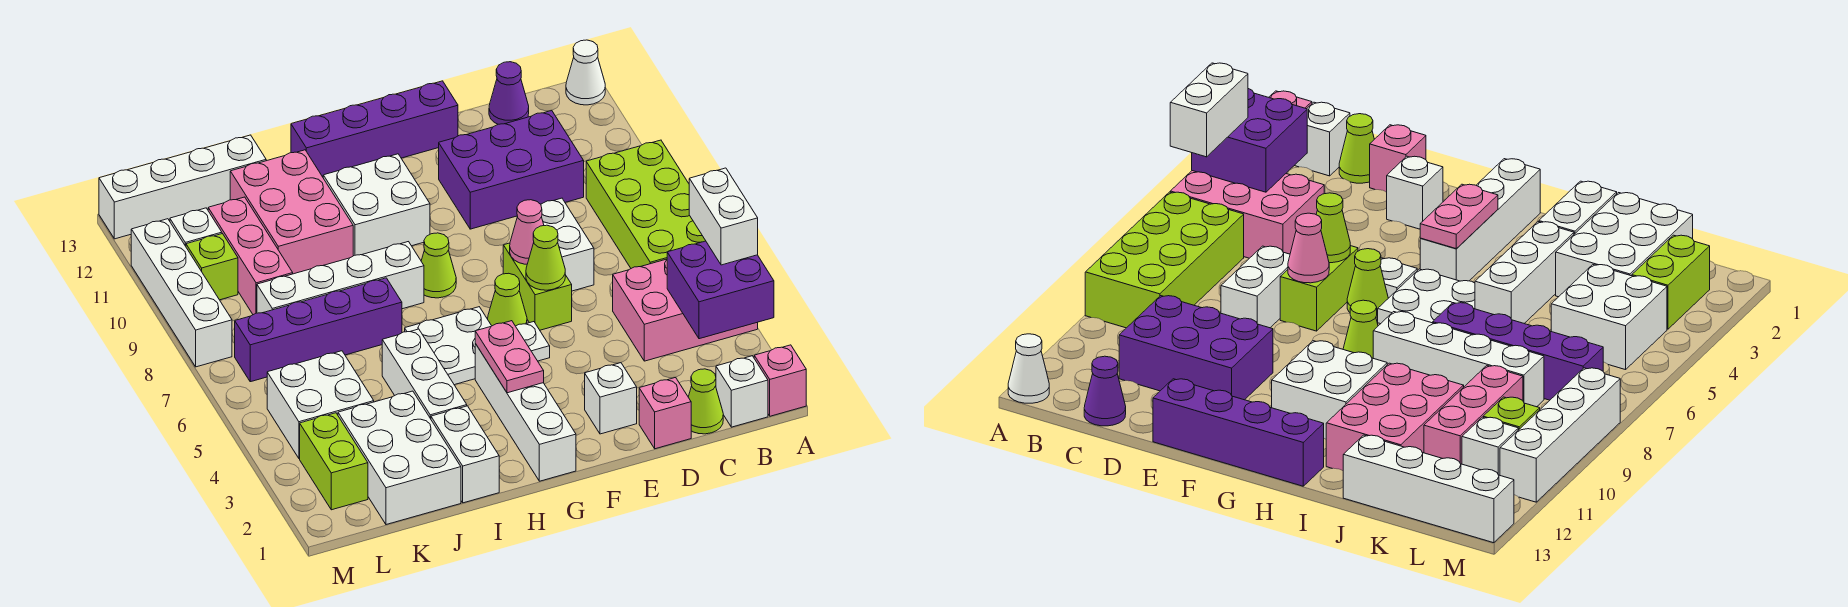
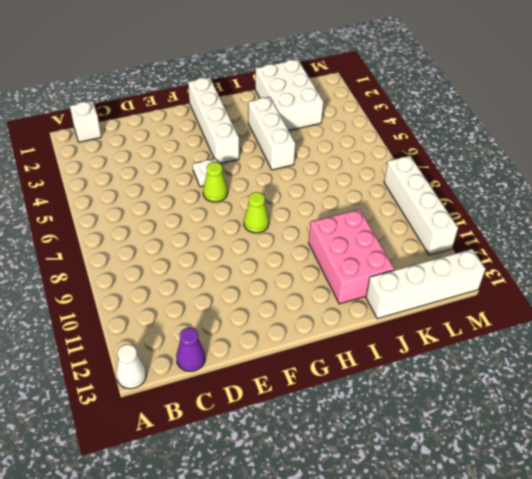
none -> pink 1x1 brick [754,345,806,416]
none -> pink 2x3 brick [613,259,758,361]
none -> lime 2x4 brick [586,140,706,268]
none -> lime 1x1 cone [688,369,723,434]

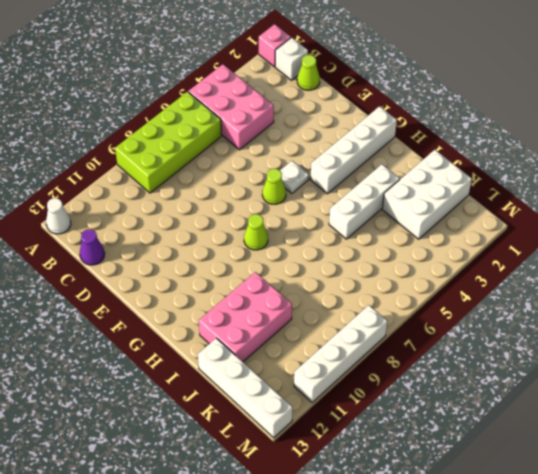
none -> purple 2x3 brick [439,110,584,229]
none -> pink 1x1 brick [639,377,691,449]
none -> white 1x2 brick [541,198,594,291]
none -> white 1x1 brick [585,363,637,434]

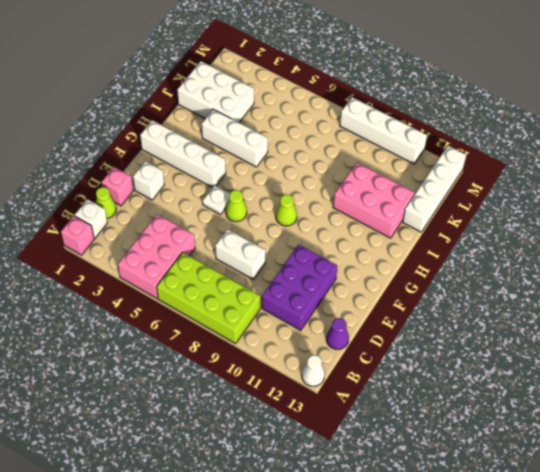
none -> lime 1x2 brick [503,243,572,330]
none -> purple 1x4 brick [291,81,458,177]
none -> white 2x2 plate [405,307,491,385]
none -> white 2x2 brick [323,154,430,256]

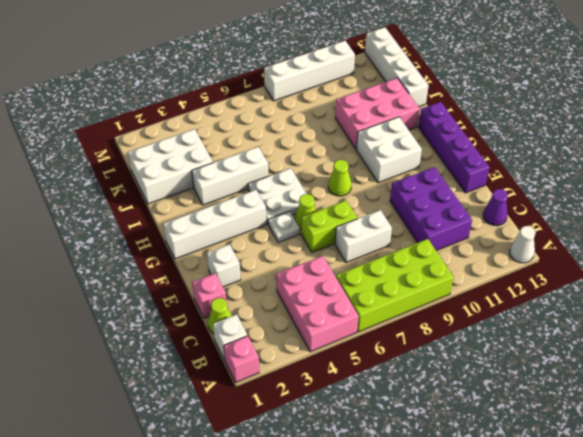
none -> white 1x4 brick [257,242,424,313]
none -> white 1x2 brick [431,406,499,503]
none -> purple 1x4 brick [235,278,402,382]
none -> white 2x2 brick [267,351,374,459]

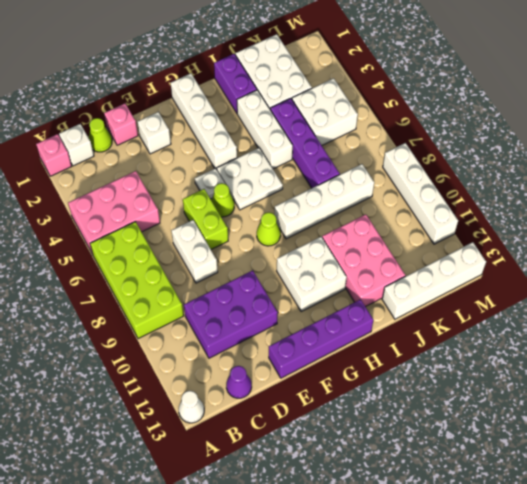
purple 1x2 brick [214,54,257,113] -> white 1x2 brick [431,406,499,503]
purple 1x4 brick [270,98,340,188] -> purple 1x4 brick turned to [235,278,402,382]
none -> pink 1x3 brick [208,197,293,315]
none -> lime 1x2 brick [300,413,368,510]
none -> lime 1x1 brick [186,234,238,300]
none -> white 1x1 brick [170,208,222,246]

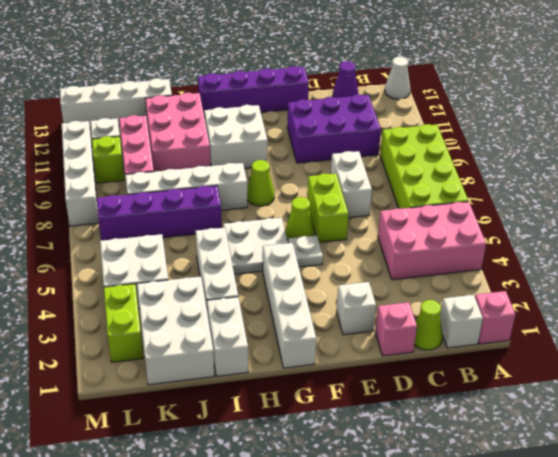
none -> purple 2x2 brick [667,241,774,339]
none -> lime 1x1 cone [526,225,565,290]
none -> pink 1x1 cone [510,200,544,264]
none -> pink 1x2 plate [475,321,544,393]

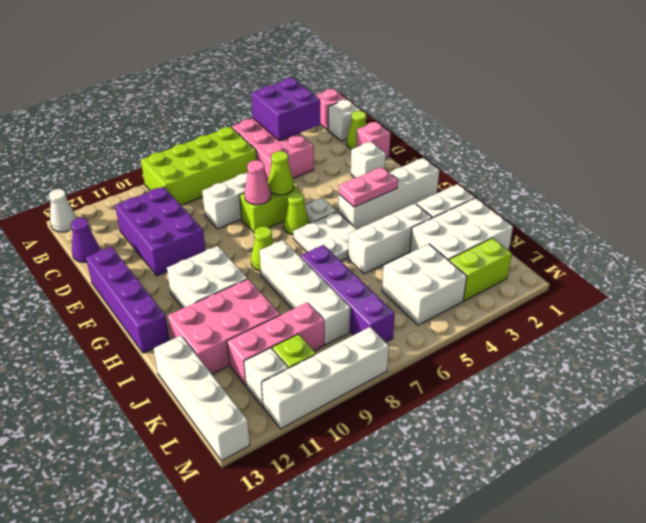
none -> white 1x2 brick [689,168,758,265]

